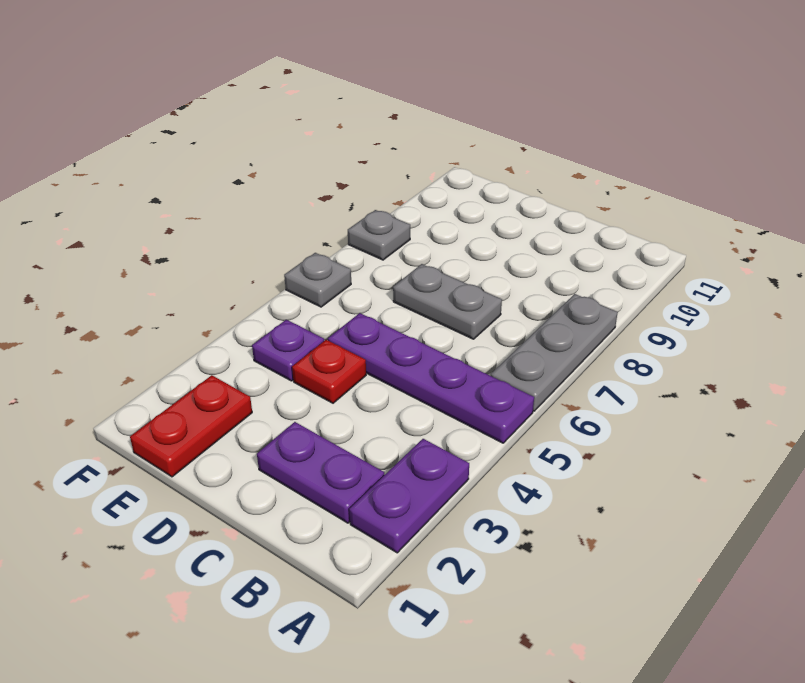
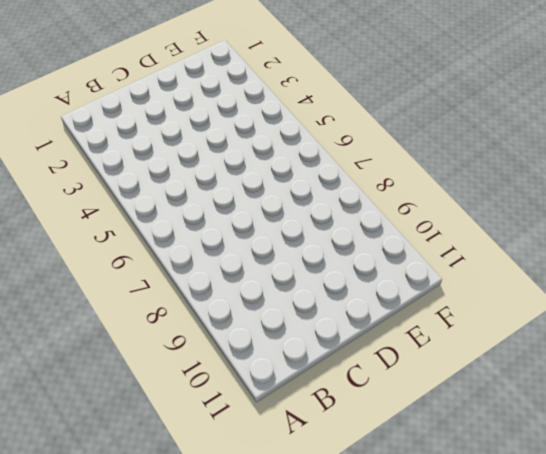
none -> purple 1x2 plate [349,439,469,553]
none -> purple 1x4 plate [328,313,534,443]

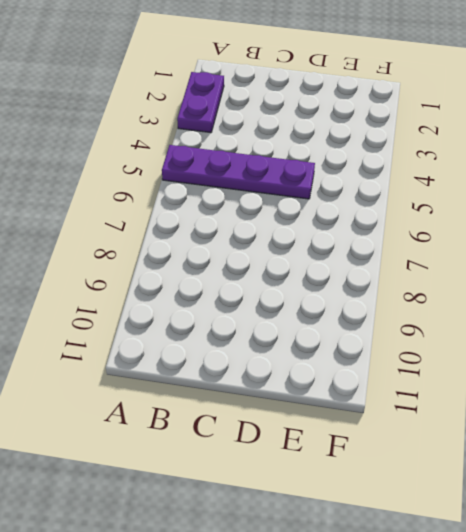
none -> grey 1x3 plate [491,294,618,411]
none -> purple 1x2 plate [257,422,384,523]

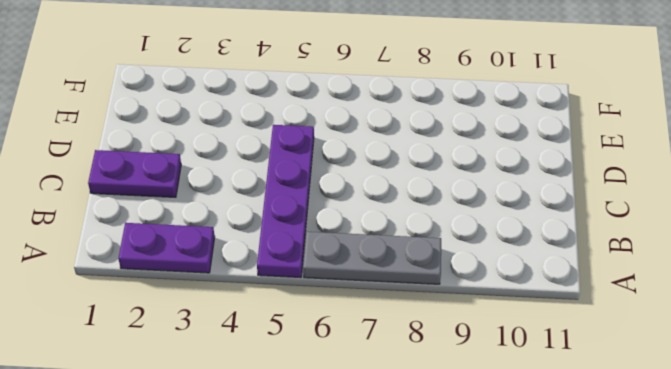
purple 1x2 plate [88,150,181,197] -> purple 1x2 plate turned to [257,422,384,523]
none -> grey 1x2 plate [393,264,502,339]
none -> red 1x1 plate [292,340,366,403]

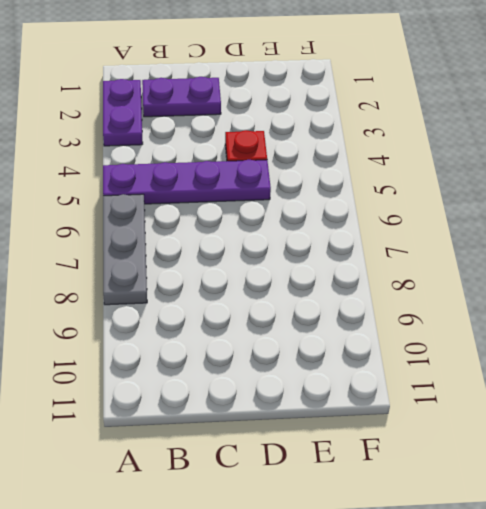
none -> grey 1x2 plate [393,264,502,339]
none -> red 1x2 plate [130,375,252,477]

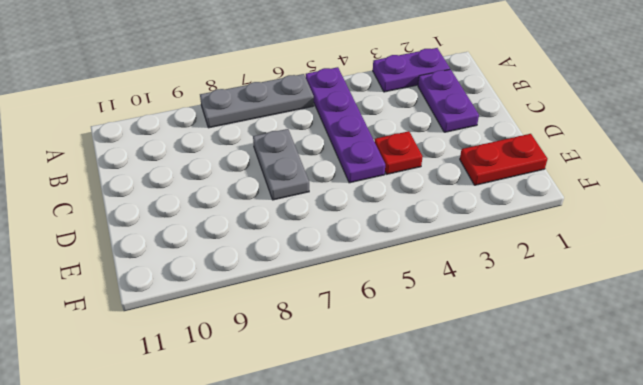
none -> purple 1x1 plate [252,320,325,381]
none -> grey 1x1 plate [284,253,351,307]

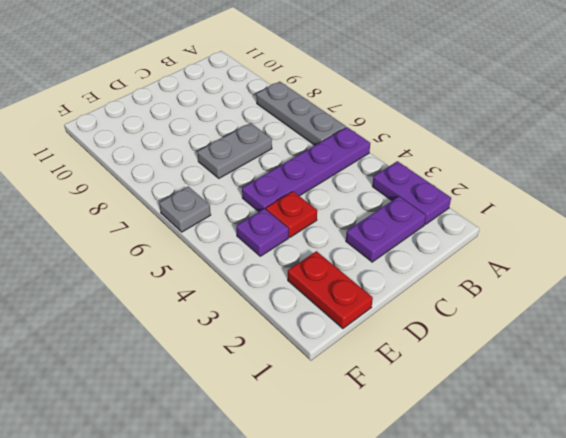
none -> grey 1x1 plate [348,210,410,260]

